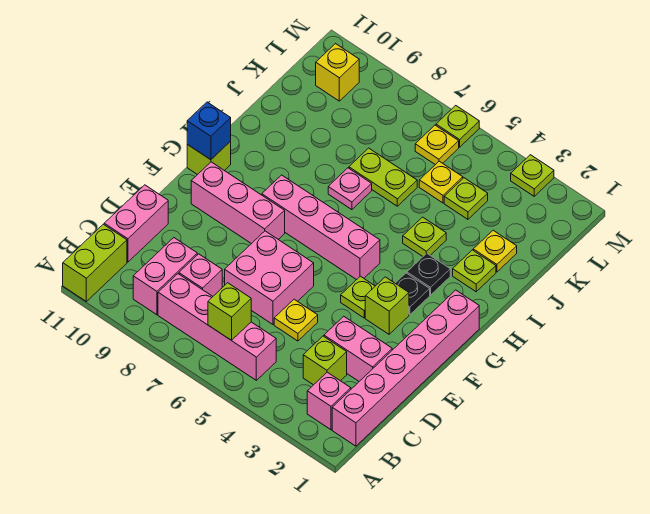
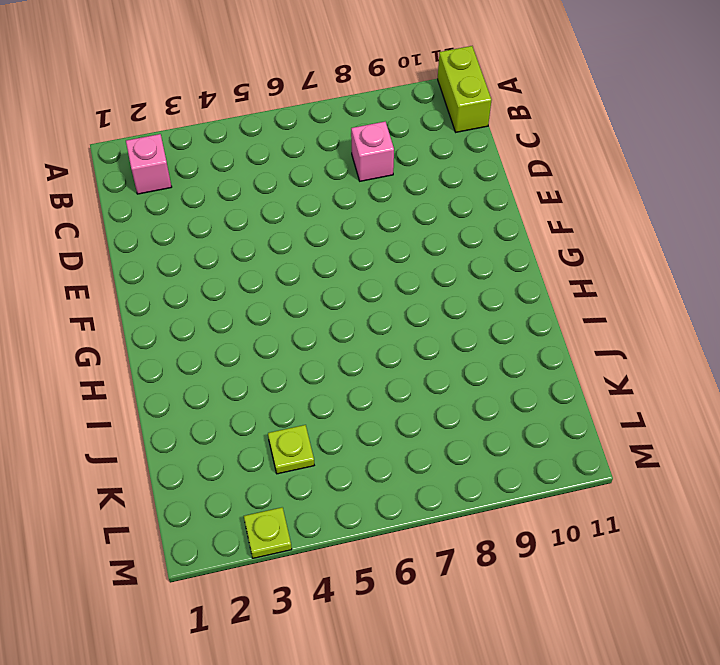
none -> pink 1x6 brick [332,290,479,446]
none -> pink 1x4 brick [158,274,276,380]
none -> pink 1x2 brick [133,238,197,315]
none -> lime 1x1 brick [303,336,347,385]

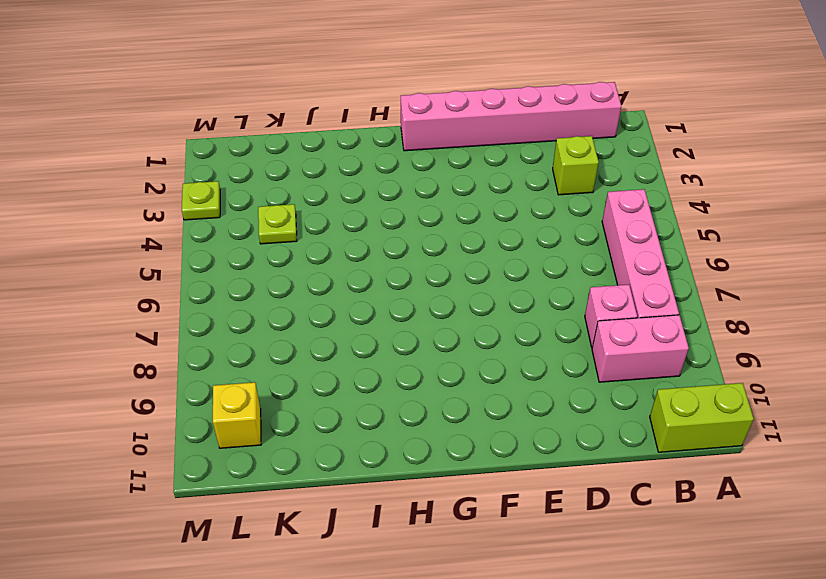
none -> pink 1x1 brick [307,372,351,430]
none -> pink 1x2 brick [104,185,168,262]
none -> pink 1x2 brick [324,316,392,381]
none -> yellow 1x1 plate [274,299,318,341]

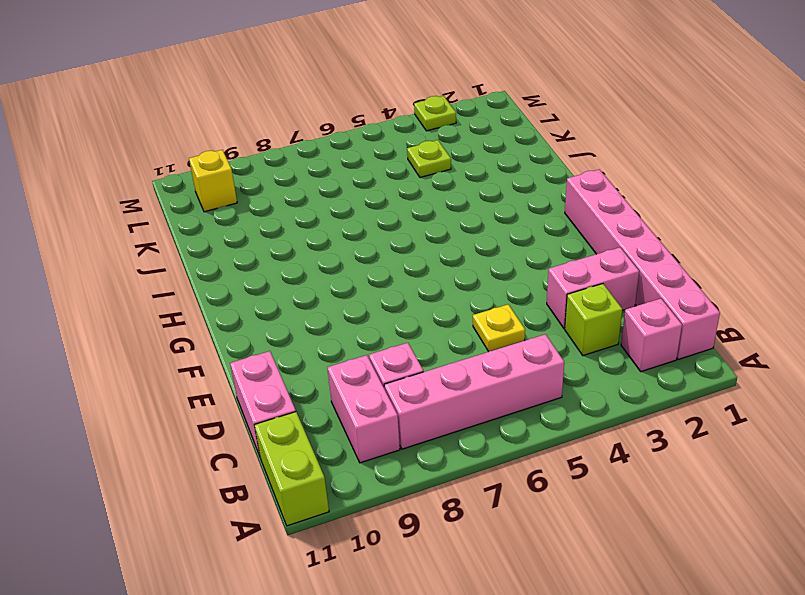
none -> pink 2x2 brick [225,231,314,324]
none -> lime 1x1 brick [365,277,409,334]
none -> lime 1x1 plate [341,276,375,318]
none -> pink 1x3 brick [191,162,285,244]

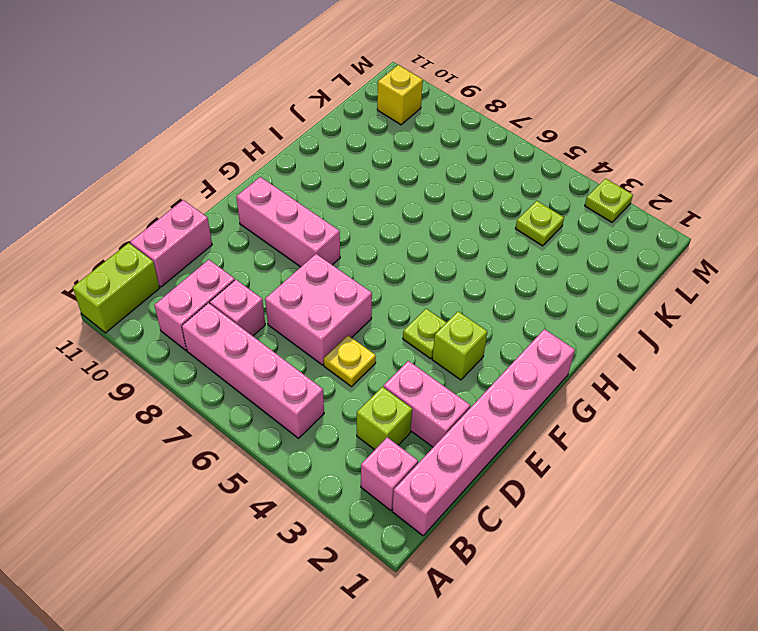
none -> black 1x1 plate [395,273,430,315]
none -> pink 1x4 brick [262,175,380,280]
none -> lime 1x1 brick [187,141,231,175]
none -> black 1x1 plate [407,253,450,295]

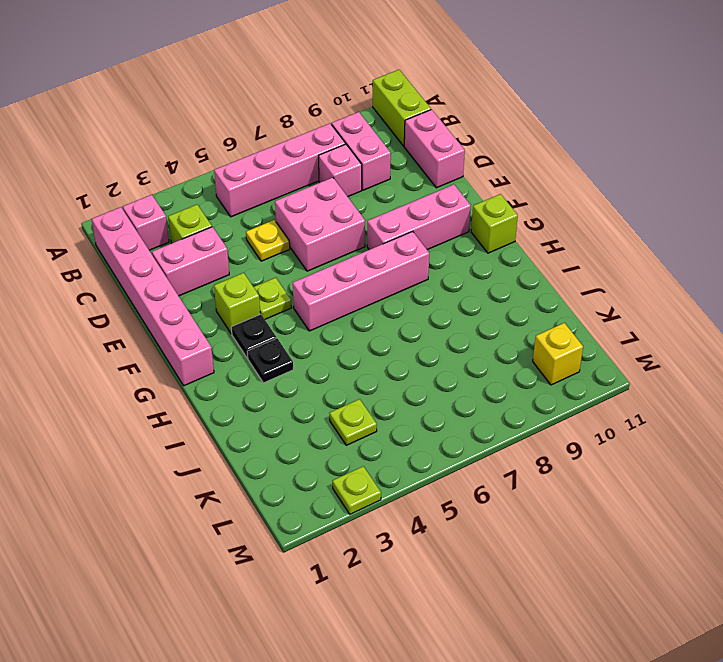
none -> lime 1x1 plate [453,250,496,292]
none -> lime 1x1 plate [403,217,446,256]
none -> pink 1x1 plate [328,168,372,210]
none -> yellow 1x1 plate [473,230,517,272]

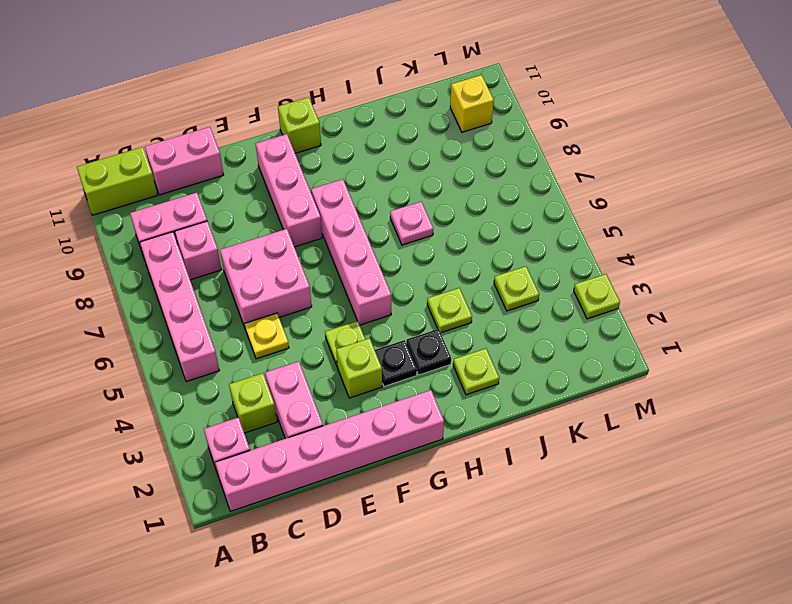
none -> yellow 1x1 plate [473,230,517,272]
none -> lime 1x2 plate [349,148,417,206]
none -> yellow 1x1 plate [419,161,463,203]
none -> yellow 1x1 plate [415,125,459,165]

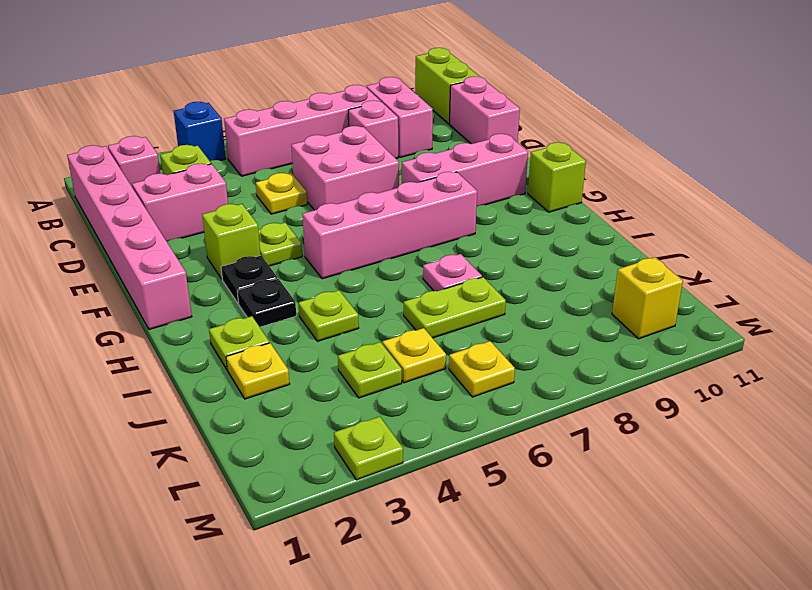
blue 1x1 brick [174,102,226,161] -> blue 1x1 brick moved to [187,102,231,160]
none -> lime 1x1 plate [436,106,479,147]
none -> lime 1x1 brick [208,283,251,340]

